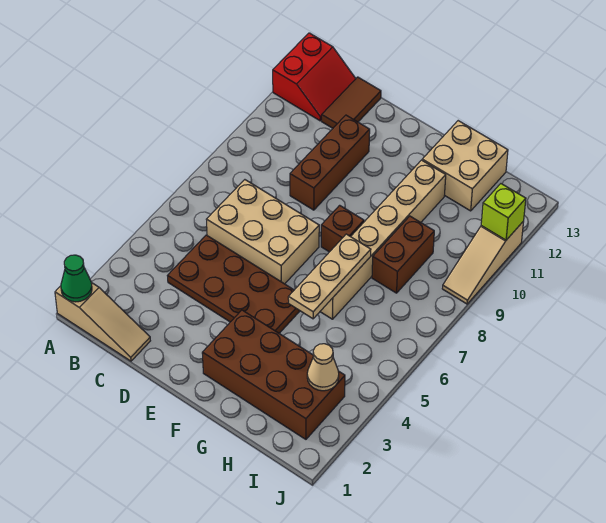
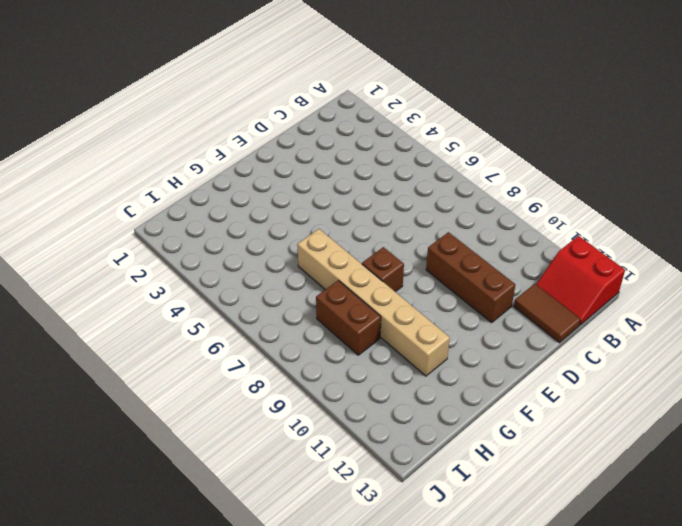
none -> tan 1x3 slope [55,282,150,361]
none -> brown 2x4 plate [168,235,300,333]
none -> tan 2x3 brick [206,180,319,284]

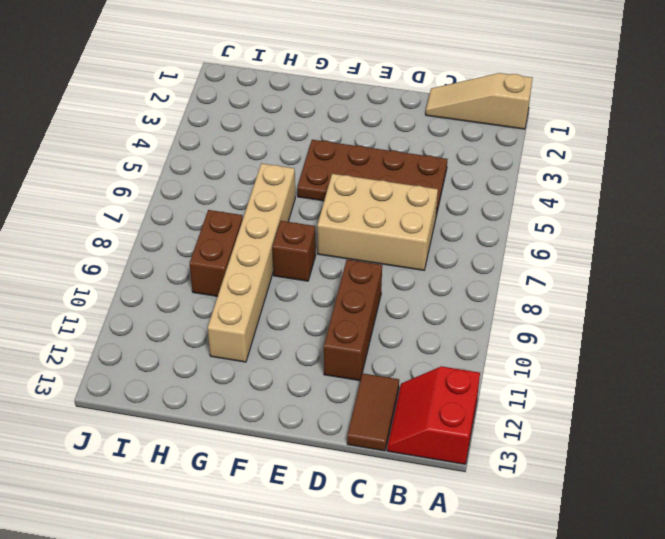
none -> brown 2x4 brick [202,310,345,439]
none -> tan 2x2 brick [422,121,508,211]
none -> tan 1x3 slope [442,221,524,304]

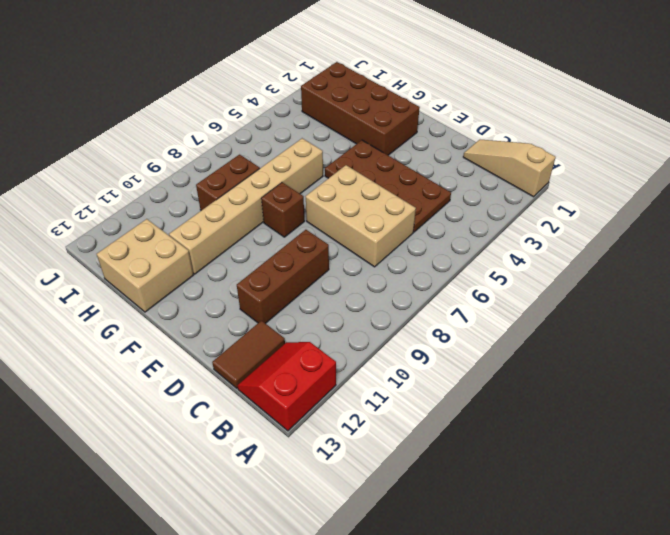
none -> tan 1x3 slope [442,221,524,304]
none -> green 1x1 cone [61,255,92,302]
none -> tan 1x3 plate [288,234,371,319]

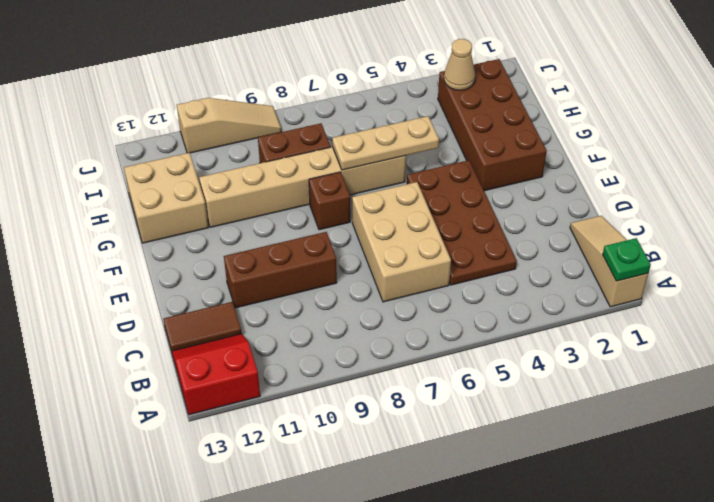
green 1x1 plate [602,238,651,281] -> green 1x1 cone [61,255,92,302]
none -> lime 1x1 brick [481,184,526,240]

